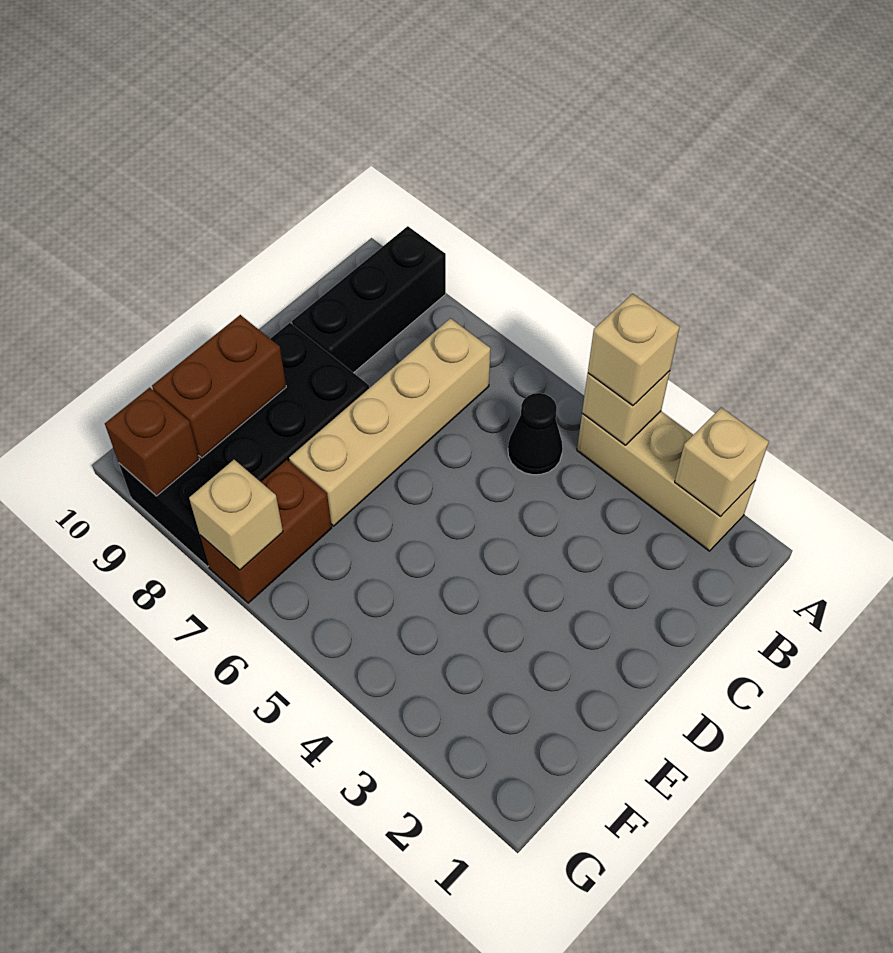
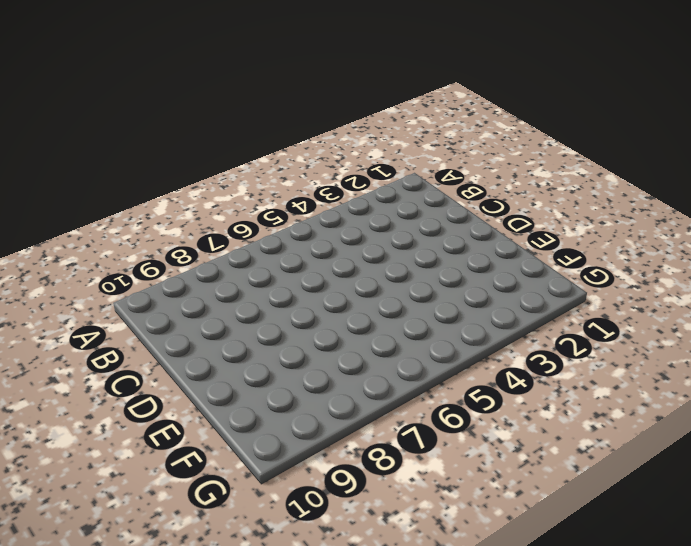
none -> tan 1x3 brick [577,411,756,551]
none -> black 1x3 brick [292,226,446,373]
none -> black 1x1 cone [508,393,563,475]

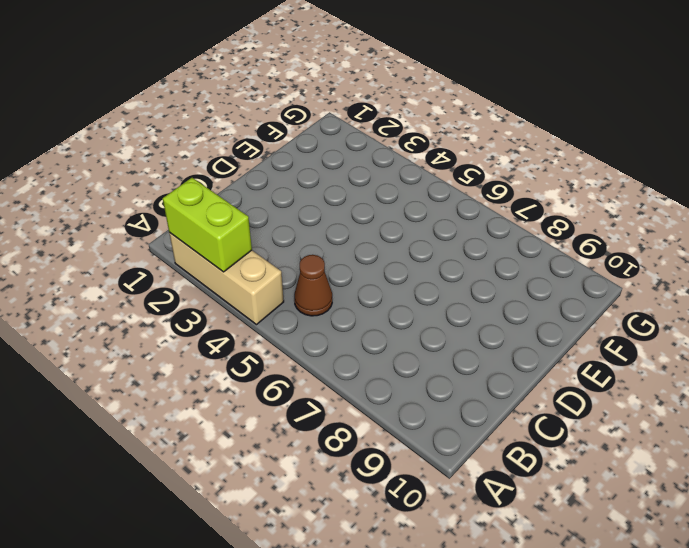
lime 1x2 brick [163,178,252,272] -> tan 1x1 brick [675,408,769,516]
brown 1x1 cone [294,255,332,316] -> black 1x1 cone [508,393,563,475]
none -> black 1x3 brick [292,226,446,373]
none -> tan 1x4 brick [289,318,490,526]
none -> black 2x4 brick [119,323,369,567]

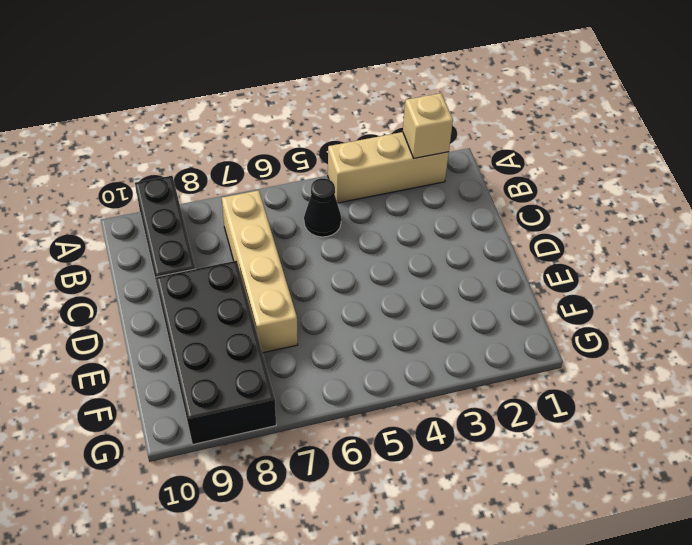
none -> brown 1x2 brick [200,460,332,603]
none -> tan 1x1 brick [582,371,670,445]
none -> brown 1x2 brick [152,315,286,458]

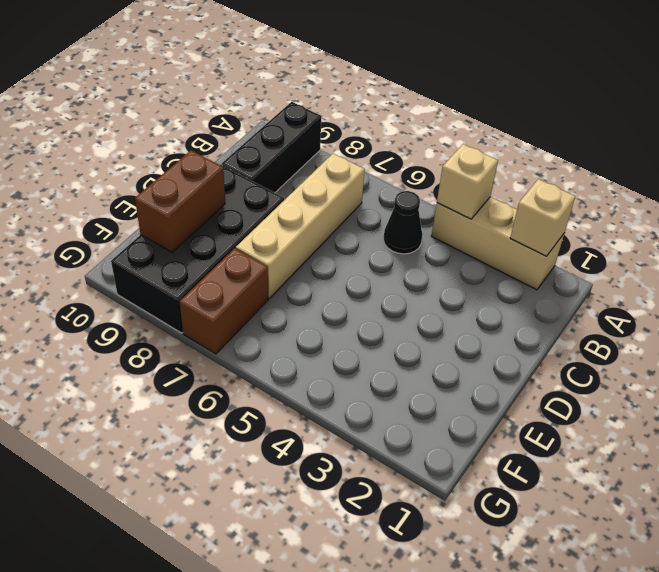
none -> tan 1x1 brick [189,460,283,570]
none -> brown 1x1 brick [105,388,200,496]
none -> tan 1x1 brick [588,294,680,406]

